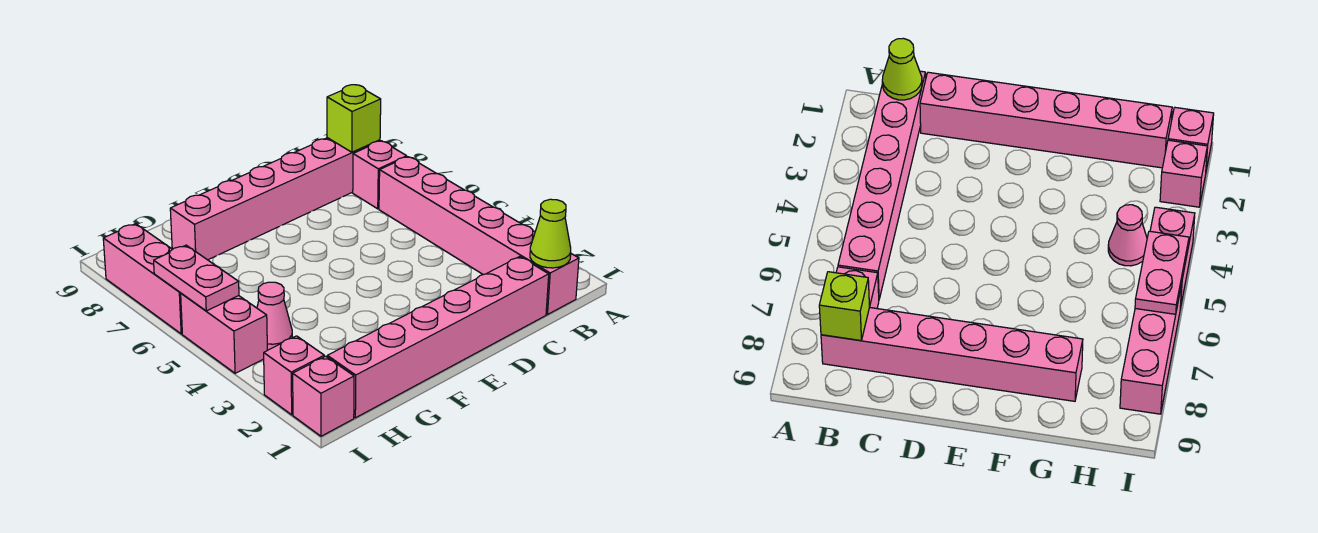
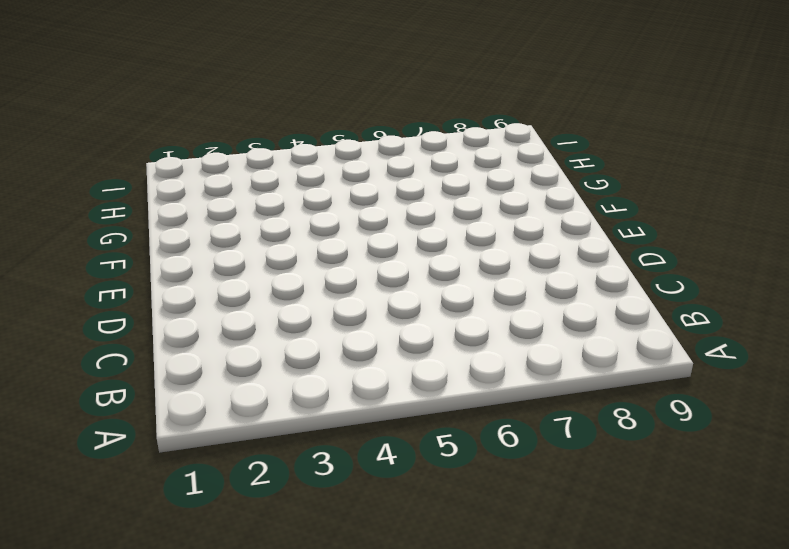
none -> pink 1x6 brick [379,157,579,315]
none -> pink 1x1 brick [353,141,407,209]
none -> pink 1x6 brick [170,138,380,260]

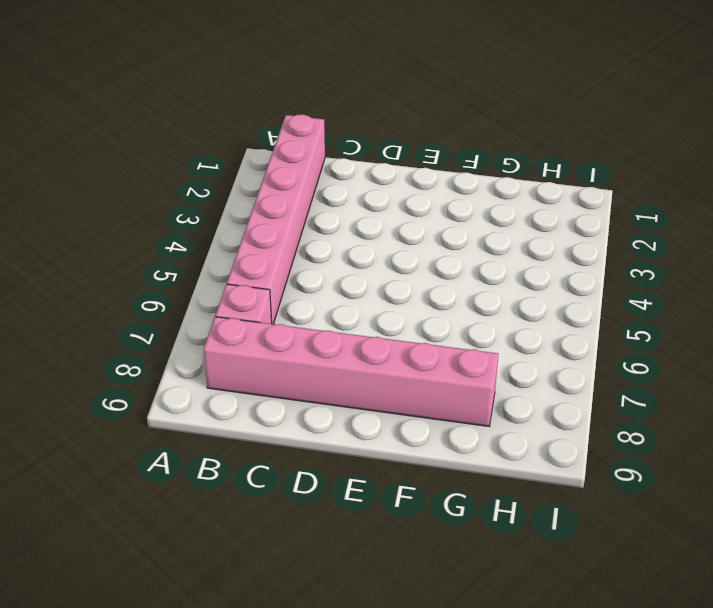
none -> pink 1x6 brick [327,257,549,418]
none -> pink 1x1 cone [257,282,293,350]
none -> pink 1x1 brick [293,356,354,436]

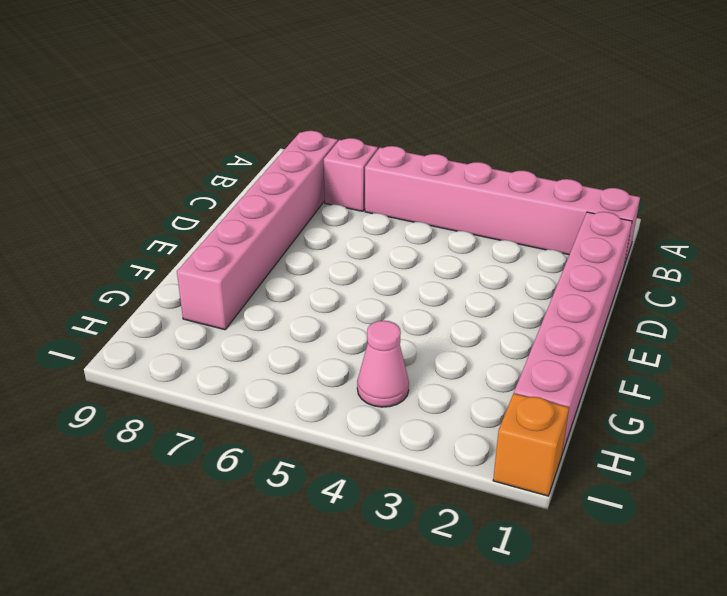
orange 1x1 brick [493,393,569,496] -> pink 1x1 brick [293,356,354,436]
none -> pink 1x1 brick [264,336,324,415]
none -> pink 1x2 brick [181,294,267,373]
none -> pink 1x3 brick [103,224,182,334]

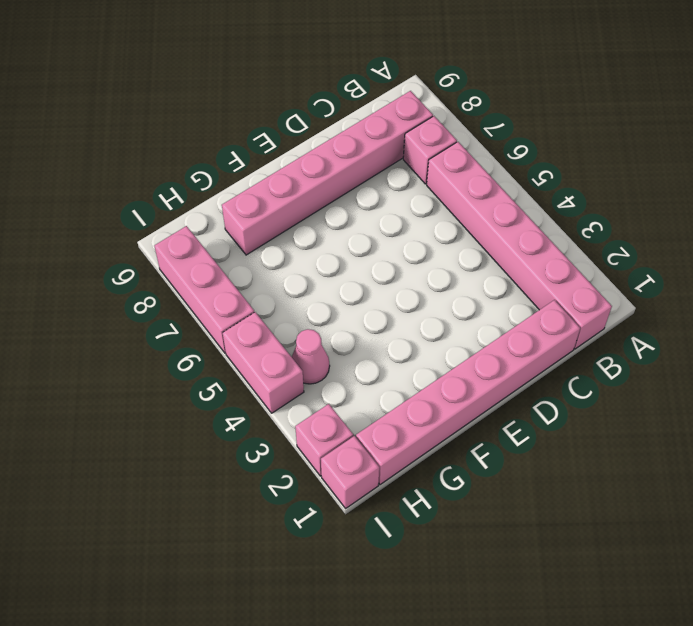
none -> lime 1x1 cone [530,199,571,268]
none -> lime 1x1 brick [327,85,381,152]
none -> pink 1x2 plate [154,245,239,311]

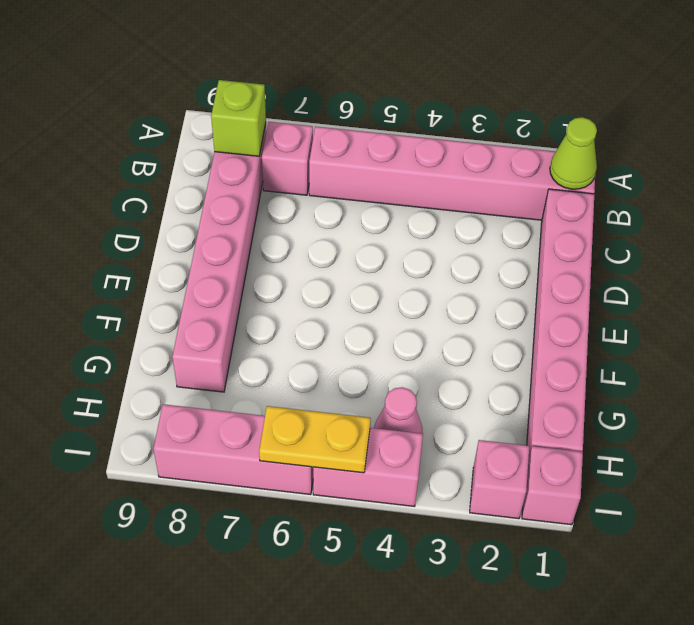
yellow 1x2 plate [259,406,371,473] -> pink 1x2 plate [154,245,239,311]

